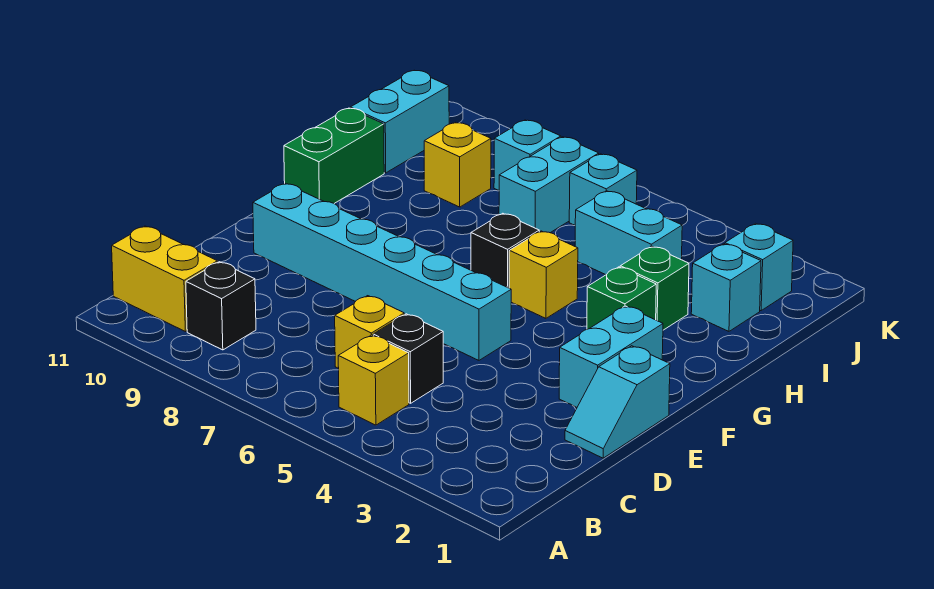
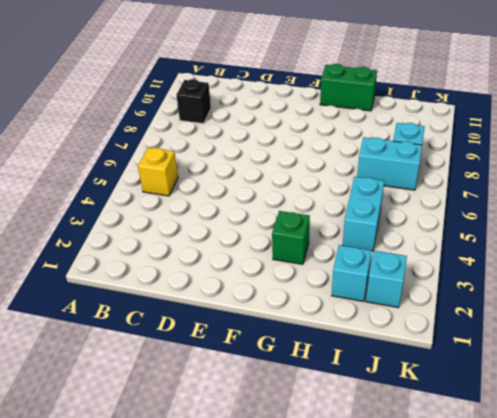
none -> yellow 1x2 brick [112,226,218,332]
none -> black 1x1 brick [373,314,443,403]
none -> yellow 1x1 brick [335,296,404,368]

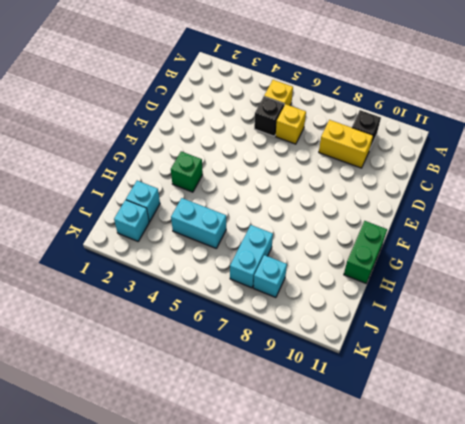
yellow 1x2 brick [319,120,373,168] -> yellow 1x2 brick moved to [112,226,218,332]
none -> cyan 1x2 slope [565,346,670,458]
none -> cyan 1x2 brick [559,306,663,407]
none -> cyan 1x6 brick [253,183,511,360]

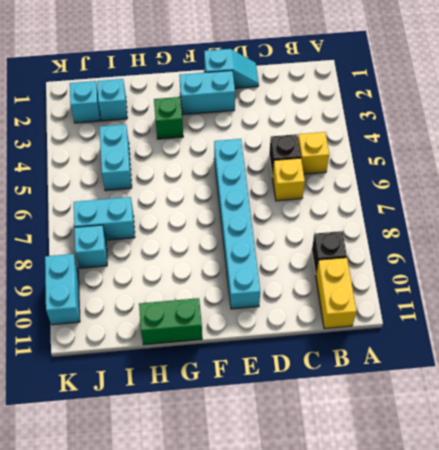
cyan 1x2 brick [45,254,80,325] -> cyan 1x2 brick turned to [350,70,449,173]
none -> yellow 1x1 brick [509,231,578,318]
none -> black 1x1 brick [471,213,539,288]
none -> green 1x1 brick [620,246,689,330]

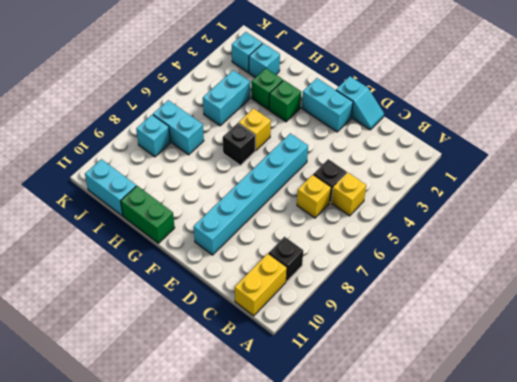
none -> yellow 1x1 brick [424,122,491,207]
none -> cyan 1x1 brick [569,154,637,225]

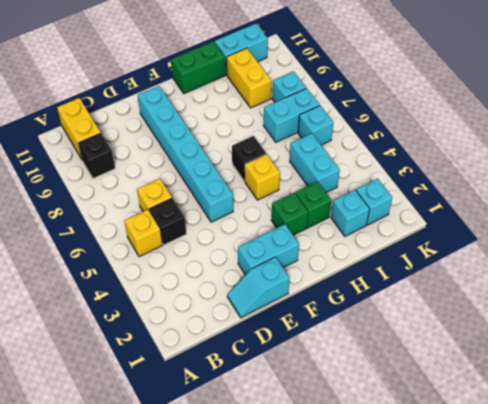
yellow 1x2 brick [227,48,271,108] -> yellow 1x1 brick [424,122,491,207]

